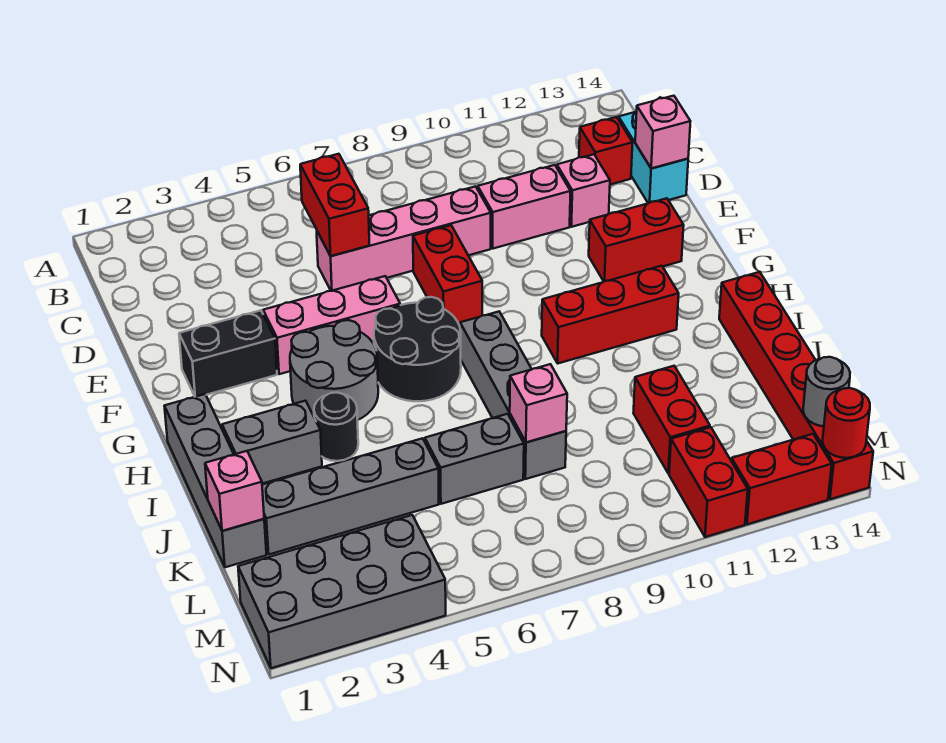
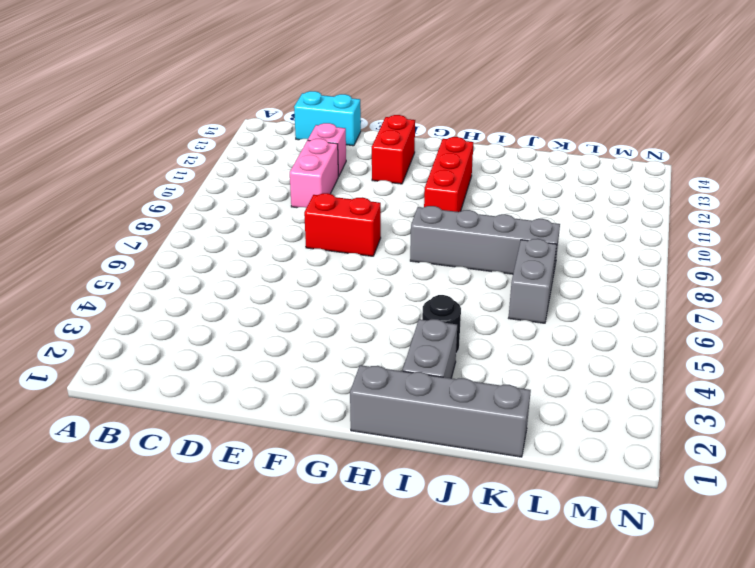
none -> red 1x1 brick [579,117,633,185]
none -> pink 1x4 brick [317,186,491,291]
none -> black 1x2 brick [179,310,277,397]

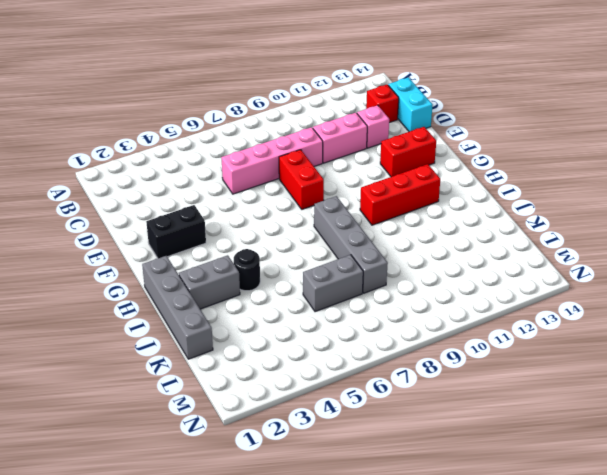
none -> pink 1x3 brick [263,276,400,374]
none -> grey 2x2 round brick [290,320,378,420]
none -> black 2x2 round brick [374,297,461,401]

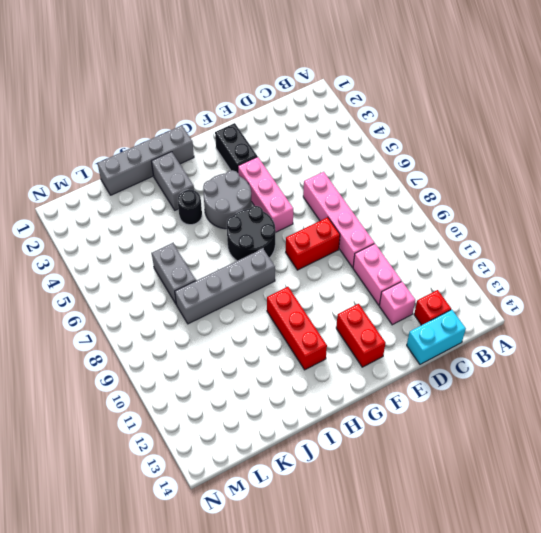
none -> red 1x6 brick [719,272,873,499]
none -> grey 1x4 brick [262,438,439,554]
none -> red 1x2 brick [634,366,710,473]

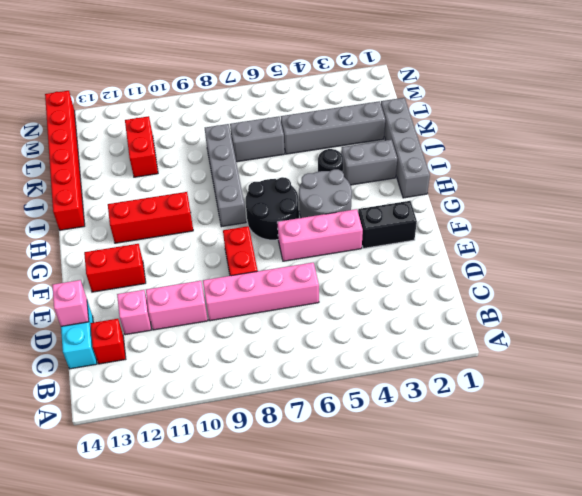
none -> grey 2x4 brick [238,515,446,668]
none -> red 1x2 brick [669,427,748,537]
none -> red 1x2 brick [732,434,832,524]

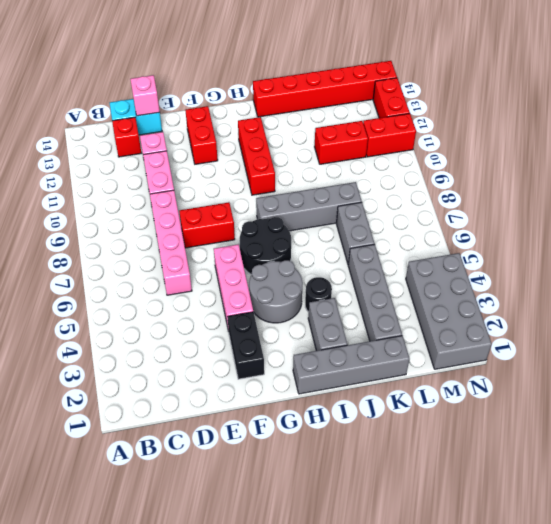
none -> red 1x2 brick [300,154,369,256]
none -> pink 1x1 brick [205,451,264,531]
none -> pink 1x1 brick [510,364,567,442]

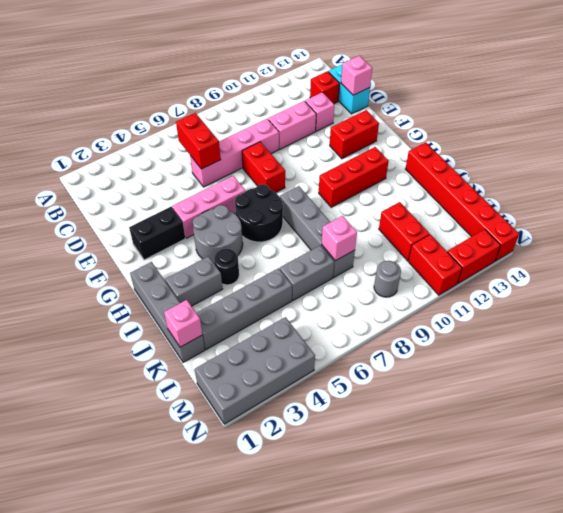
grey 1x1 round brick [374,261,401,297] -> grey 1x1 round brick moved to [803,357,850,426]
none -> red 1x1 round brick [823,388,870,458]

